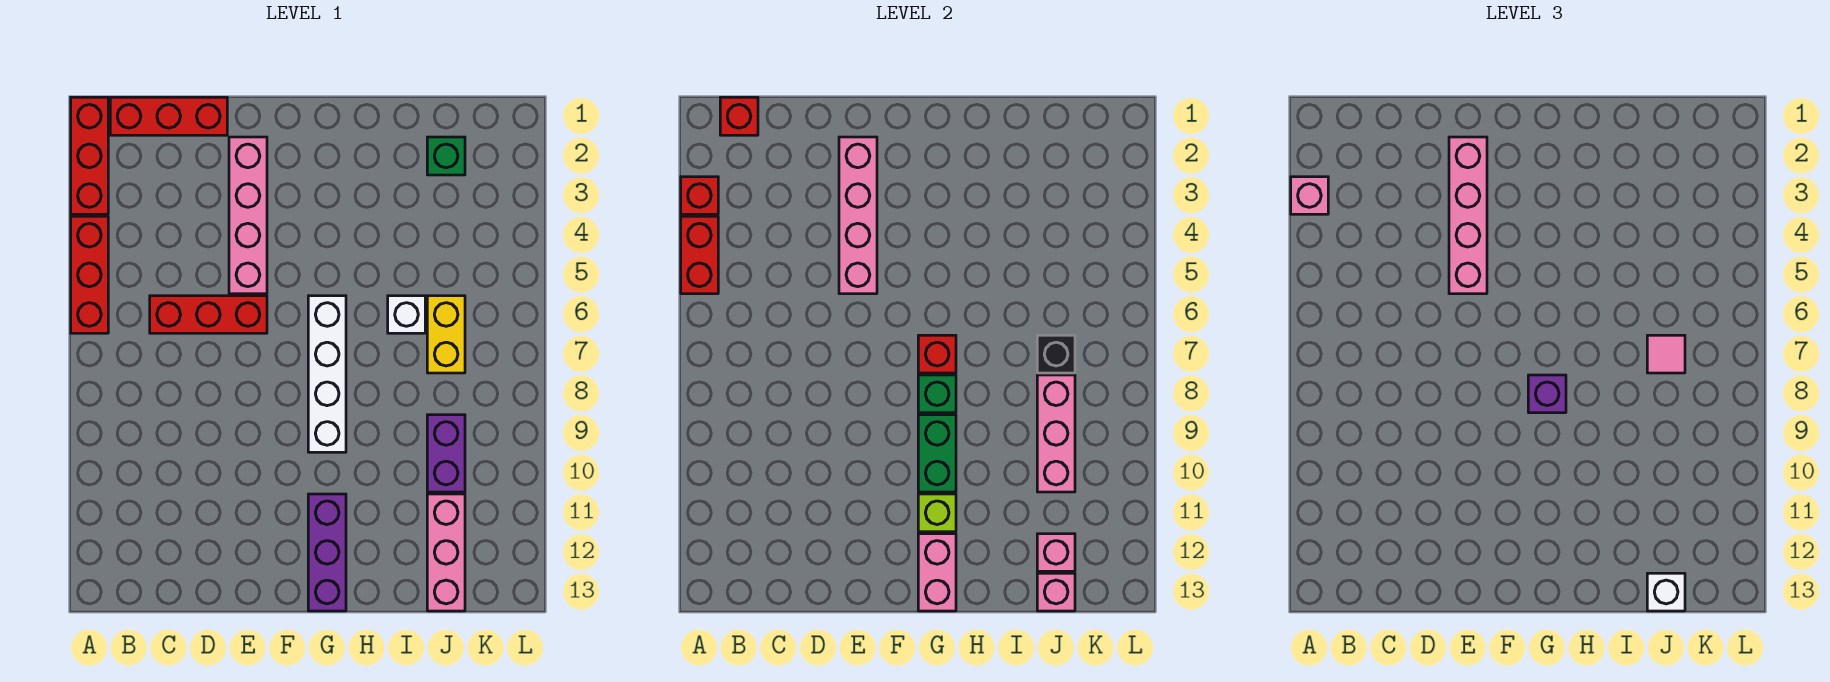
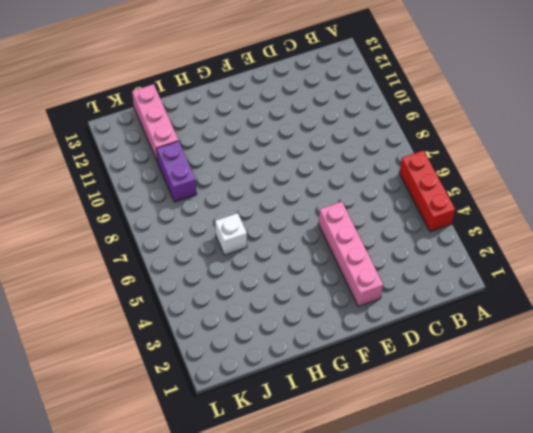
none -> red 1x3 brick [71,97,108,214]
none -> red 1x3 brick [110,97,227,135]
none -> red 1x3 brick [150,296,267,333]
none -> white 1x4 brick [308,296,346,452]

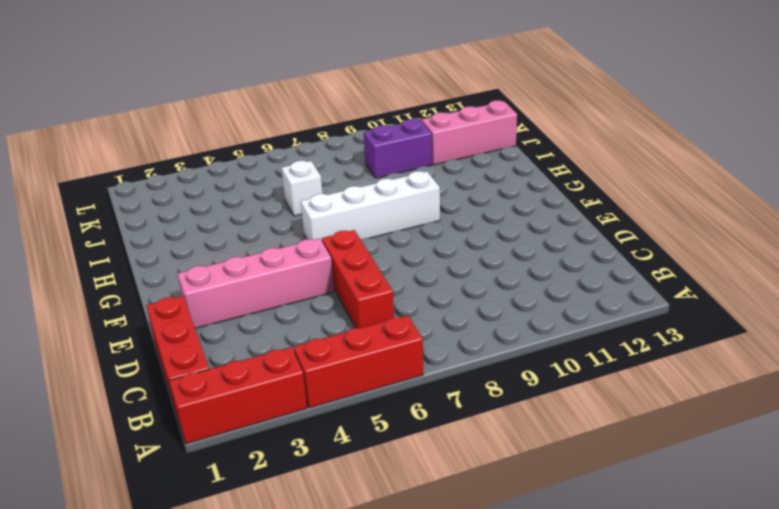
none -> purple 1x3 brick [308,494,346,611]
none -> green 1x1 brick [427,137,465,175]
none -> yellow 1x2 brick [427,296,465,373]
none -> red 1x1 brick [681,177,718,214]

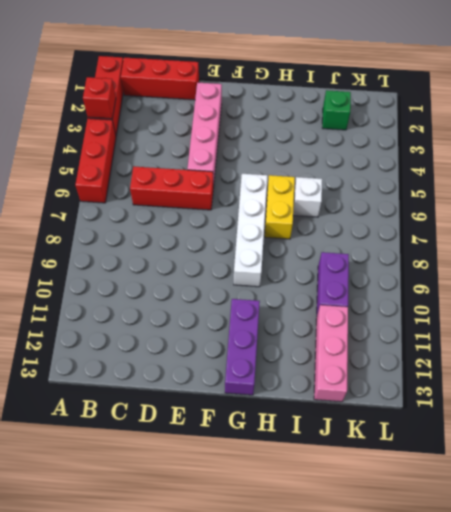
yellow 1x2 brick [265,175,295,239] -> yellow 1x2 brick moved to [427,296,465,373]
none -> red 1x2 brick [681,216,718,294]
none -> red 1x1 brick [720,97,758,135]
none -> pink 1x4 brick [839,137,877,294]
none -> red 1x1 brick [918,335,956,373]

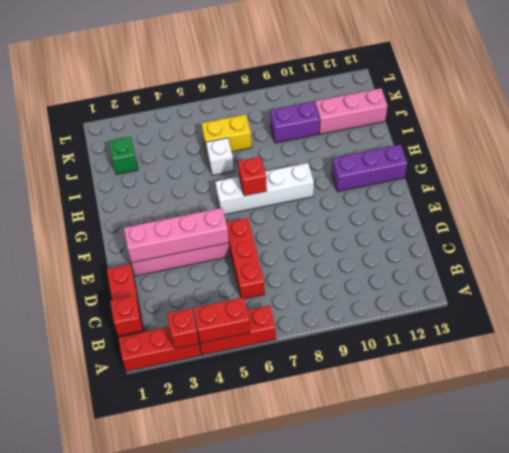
none -> green 1x1 brick [918,375,956,413]
none -> green 1x2 brick [918,415,956,492]
none -> lime 1x1 brick [918,494,956,532]
none -> pink 1x2 brick [918,534,956,611]

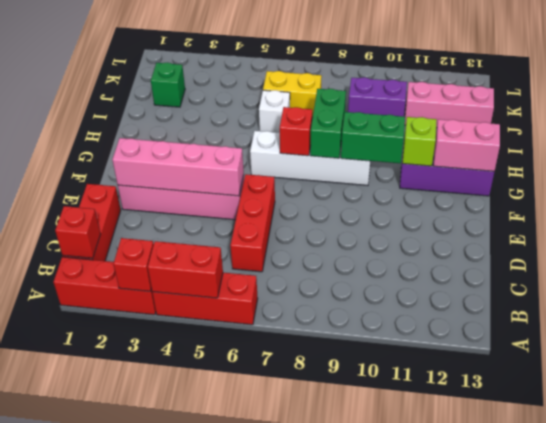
green 1x2 brick [310,89,346,158] -> green 1x1 brick [918,375,956,413]
none -> black 1x1 brick [1037,335,1075,373]
none -> pink 1x3 brick [1037,375,1075,492]
none -> pink 1x1 brick [1037,534,1075,571]
none -> pink 1x1 brick [1037,573,1075,611]

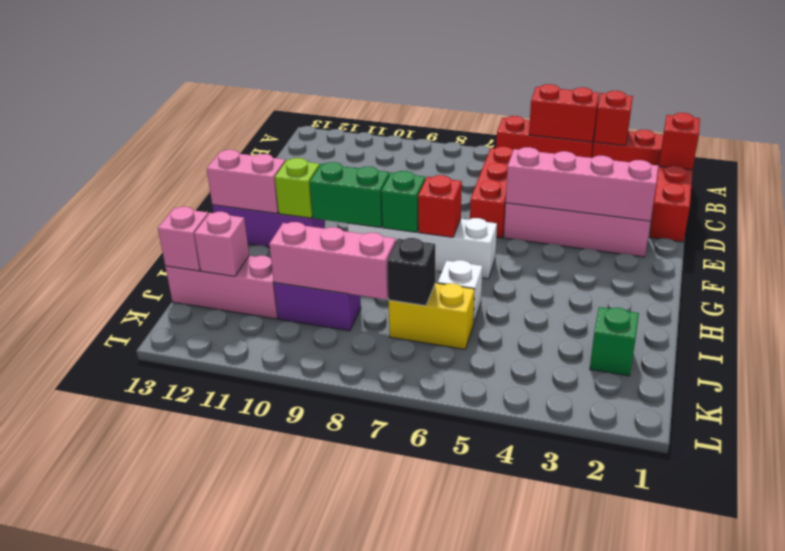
none -> pink 1x1 brick [1291,177,1328,214]
none -> pink 1x4 brick [1449,137,1487,294]
none -> purple 1x1 brick [1528,375,1566,413]
none -> pink 1x1 tile [1647,335,1685,373]

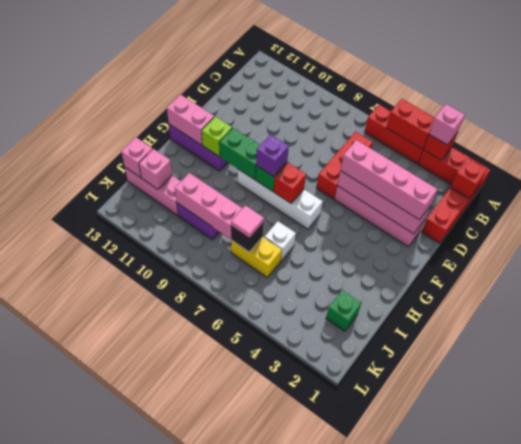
none -> white 1x1 brick [1647,573,1685,611]

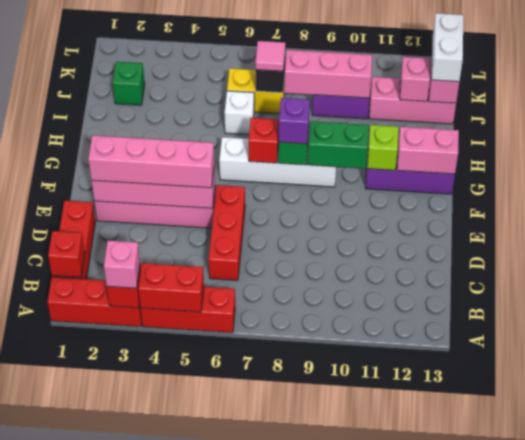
white 1x2 brick [431,13,463,82] -> white 1x1 brick [1647,573,1685,611]

